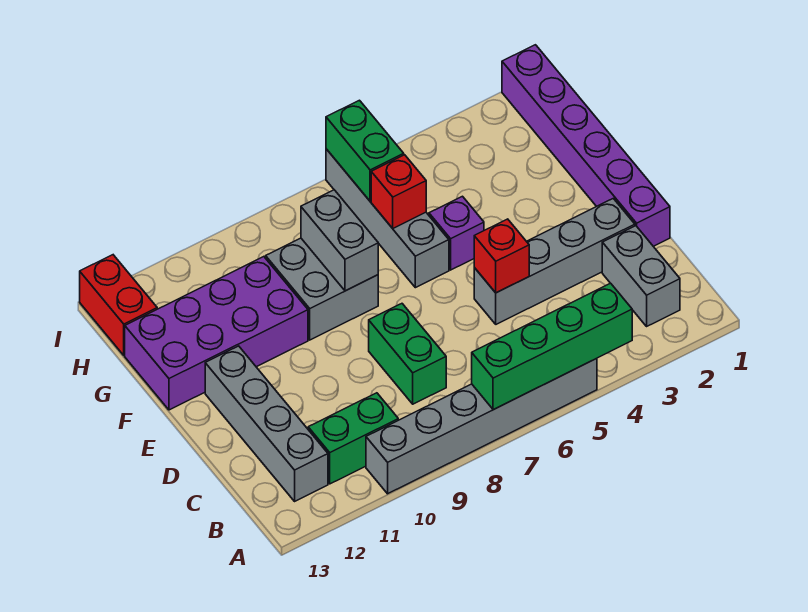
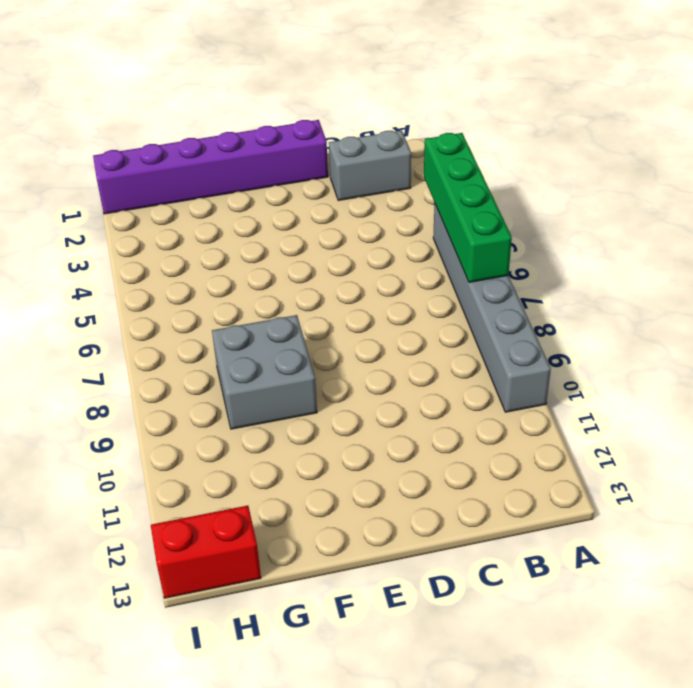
none -> green 1x2 brick [308,393,398,484]
none -> grey 1x4 brick [205,346,328,501]
none -> green 1x2 brick [369,304,446,404]

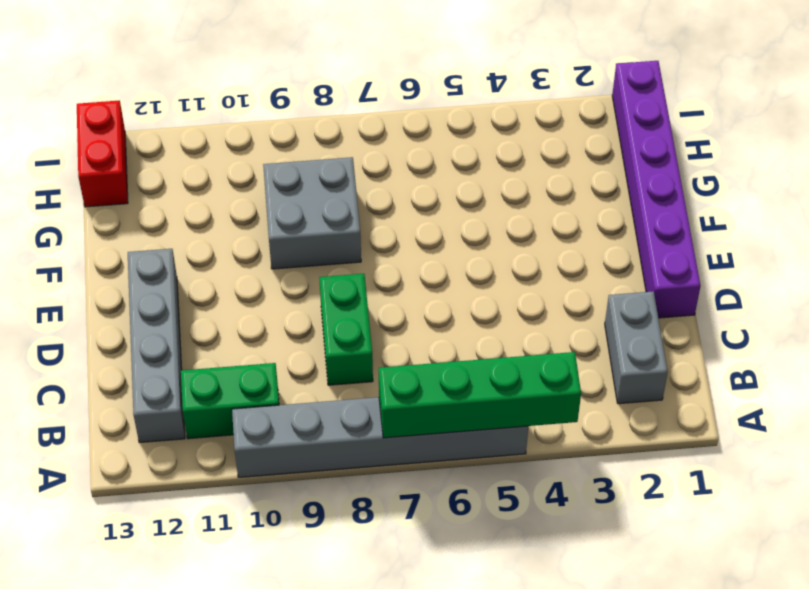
none -> grey 1x4 brick [474,198,635,324]
none -> purple 1x1 brick [429,196,484,270]
none -> grey 1x4 brick [326,149,449,288]

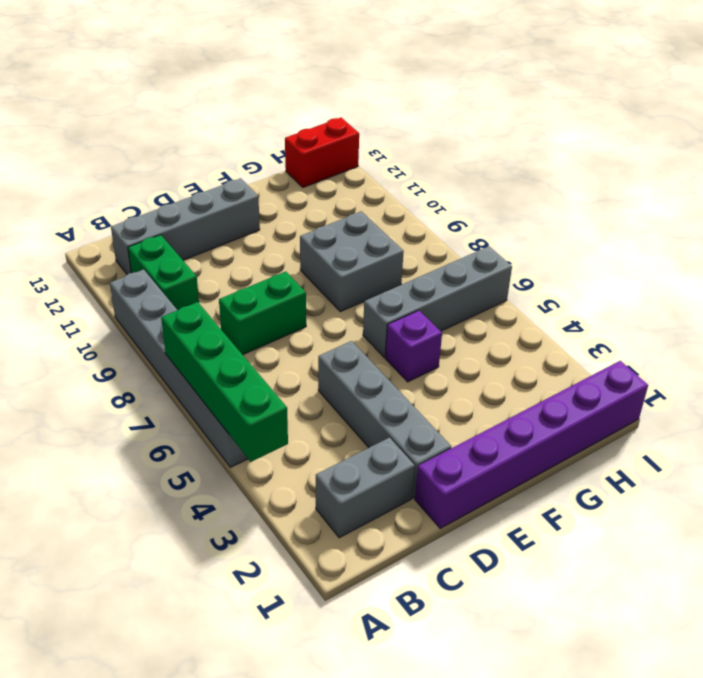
none -> purple 2x4 brick [125,257,308,410]
none -> red 1x1 brick [474,219,529,293]
none -> grey 1x2 brick [301,190,378,291]

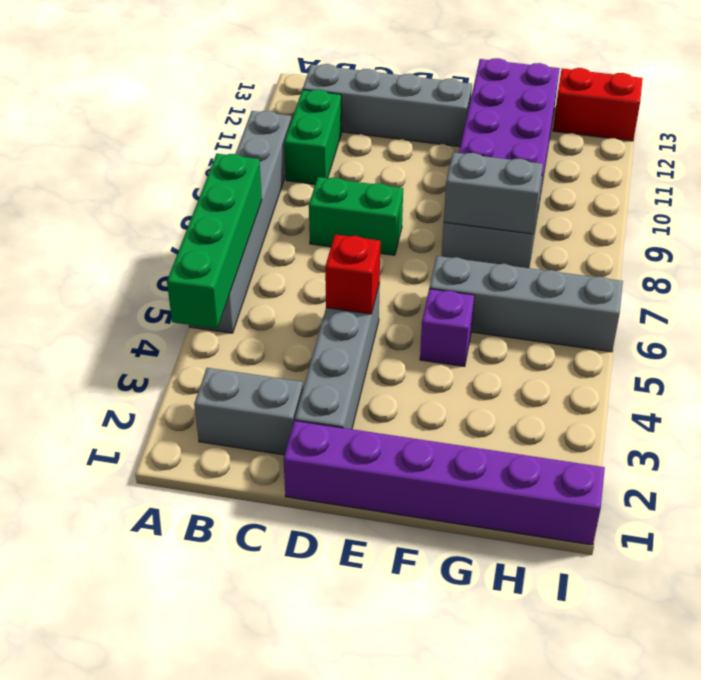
none -> red 1x1 brick [371,155,426,228]
none -> green 1x2 brick [326,100,404,201]

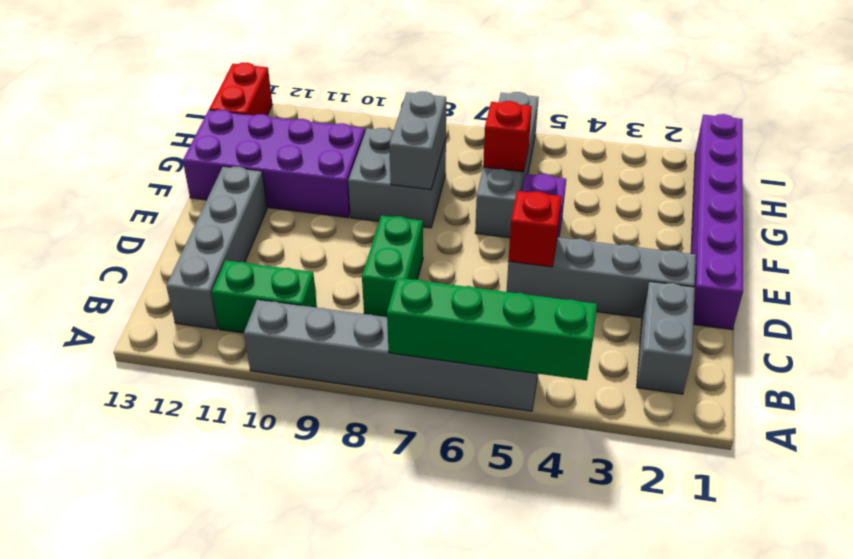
none -> green 1x2 brick [326,100,404,201]

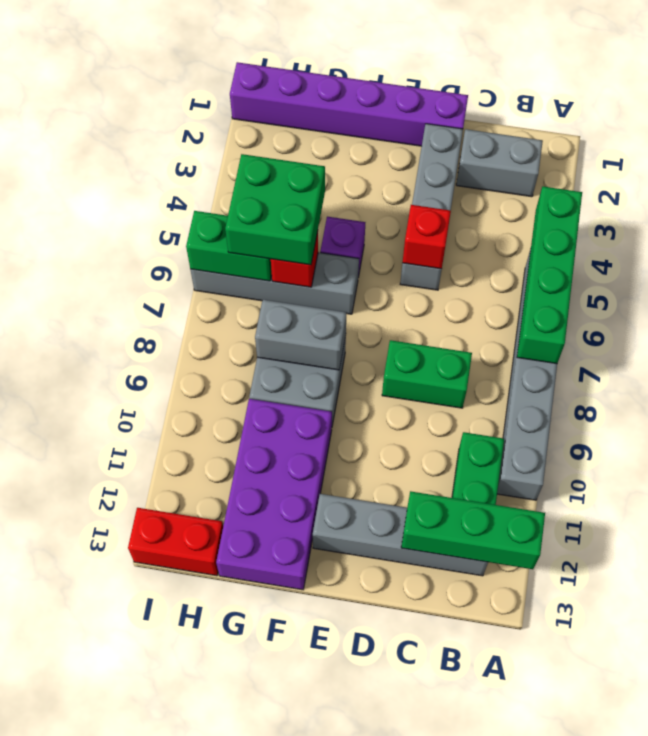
green 1x3 brick [401,491,545,569] -> none
green 2x2 brick [225,154,325,265] -> none

